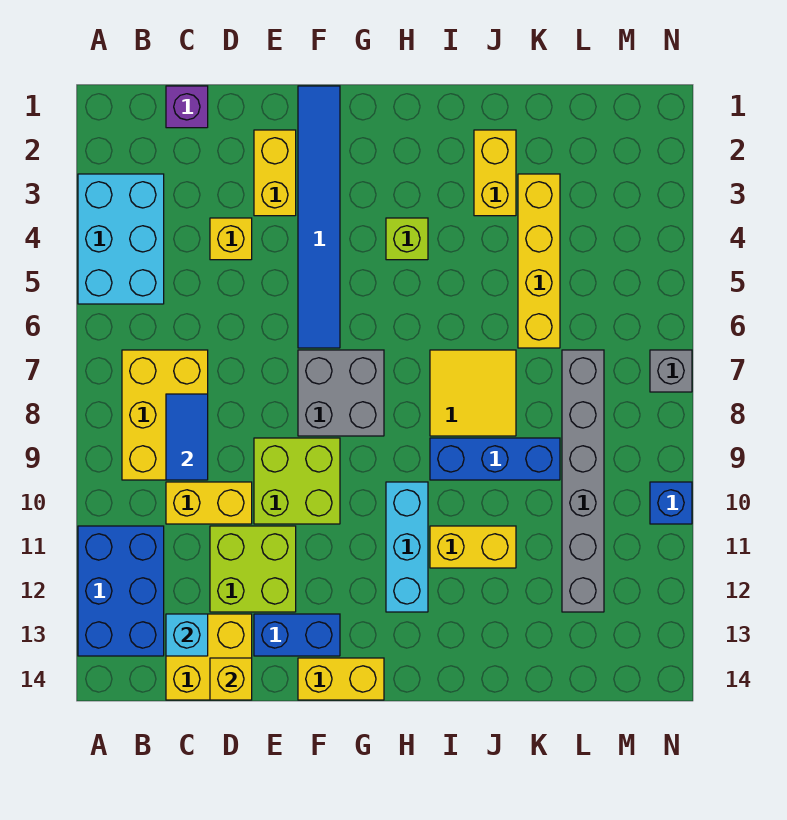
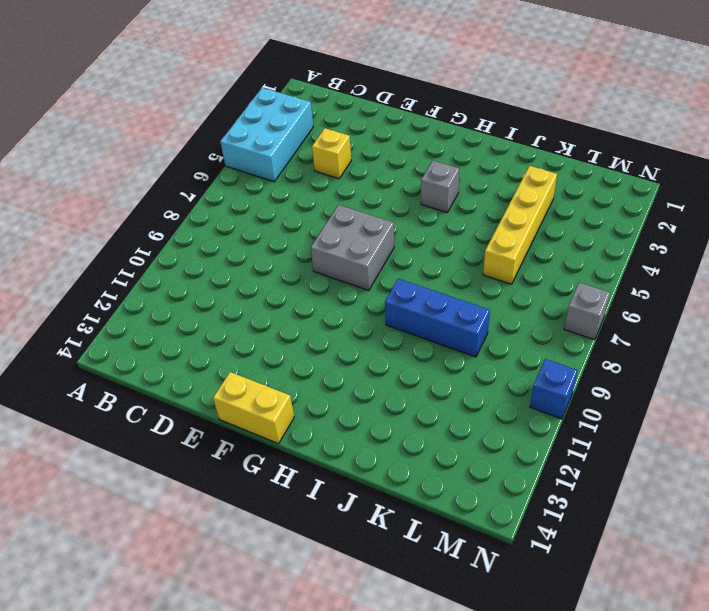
grey 1x1 brick [421,161,459,213] -> lime 1x1 brick [386,218,428,260]
none -> blue 2x3 brick [78,526,164,656]
none -> yellow 2x3 brick [122,350,208,480]
none -> purple 1x1 brick [166,86,208,128]

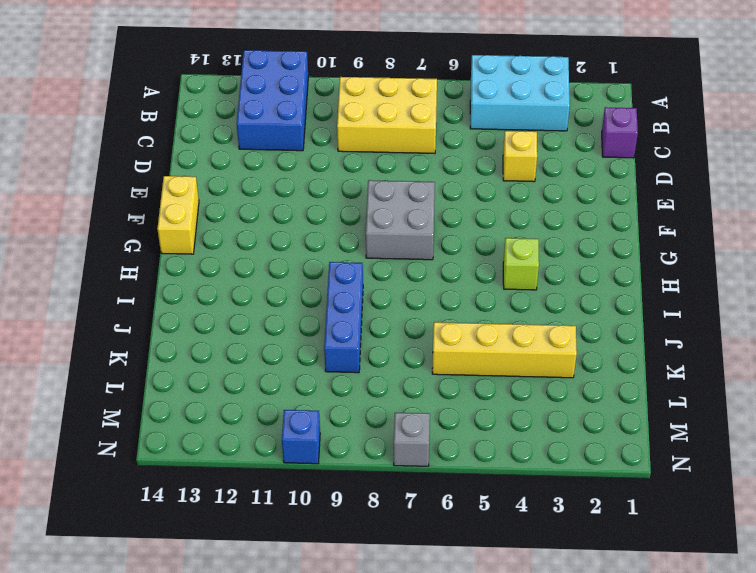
blue 2x3 brick [237,50,308,151] -> blue 2x3 brick turned to [78,526,164,656]
none -> yellow 1x2 brick [166,482,252,524]
none -> yellow 2x2 brick [166,614,252,700]
none -> lime 2x2 brick [210,526,296,612]

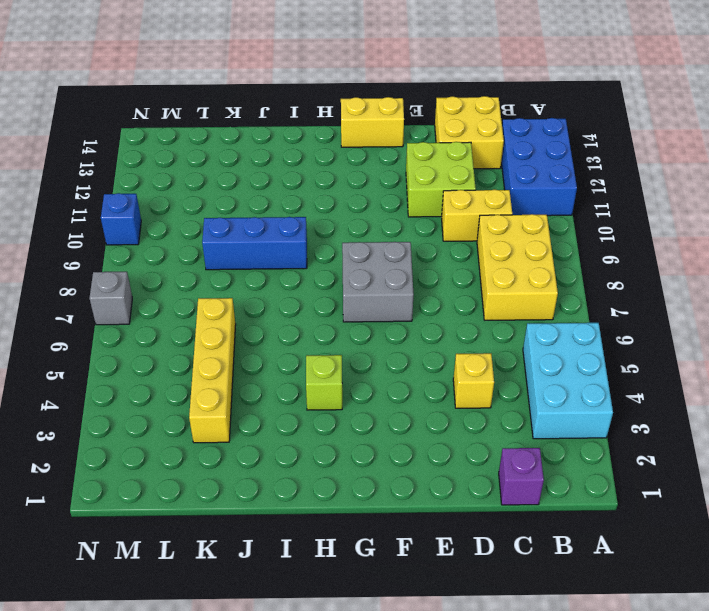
none -> yellow 1x2 brick [254,130,296,216]
none -> lime 2x2 brick [254,438,340,524]
none -> blue 1x2 brick [254,614,340,656]

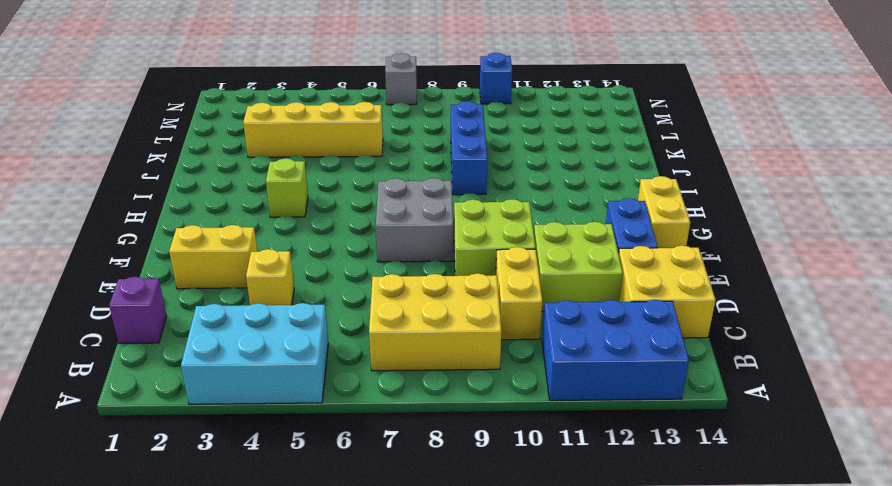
none -> blue 1x6 tile [298,86,340,348]
none -> cyan 1x3 brick [386,482,428,612]
none -> yellow 2x2 tile [430,350,516,436]

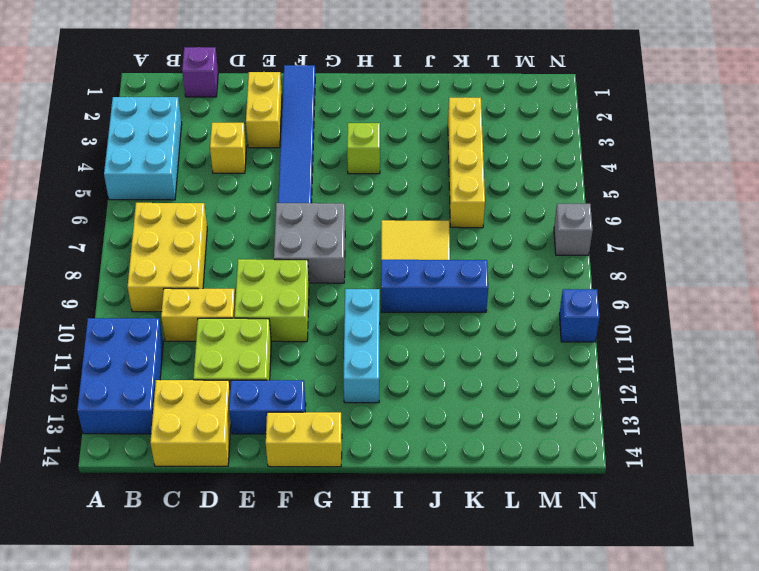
none -> yellow 1x2 brick [430,526,516,568]
none -> yellow 1x2 brick [474,130,516,216]
none -> grey 1x6 brick [562,350,604,612]

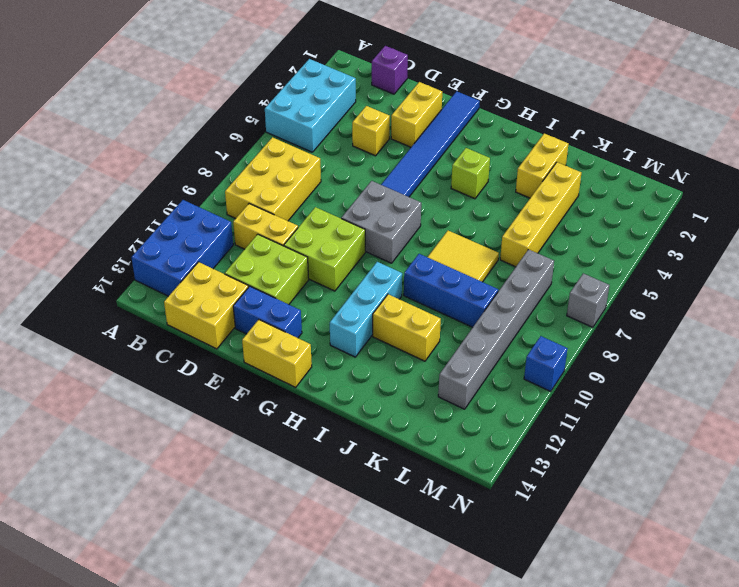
none -> blue 1x2 tile [166,394,208,480]
none -> cyan 1x1 brick [166,614,208,656]
none -> yellow 1x1 brick [210,658,252,700]

